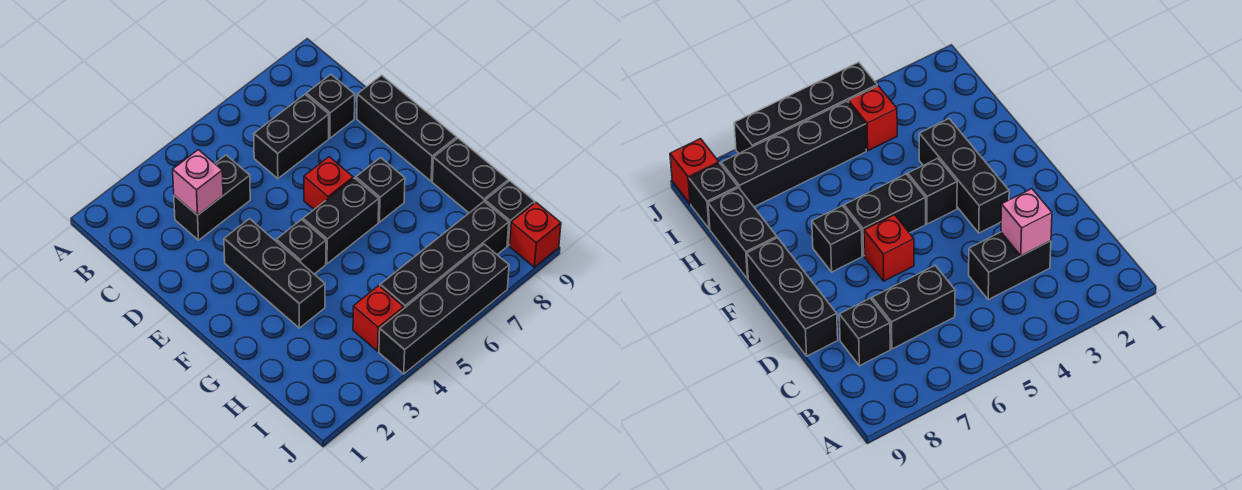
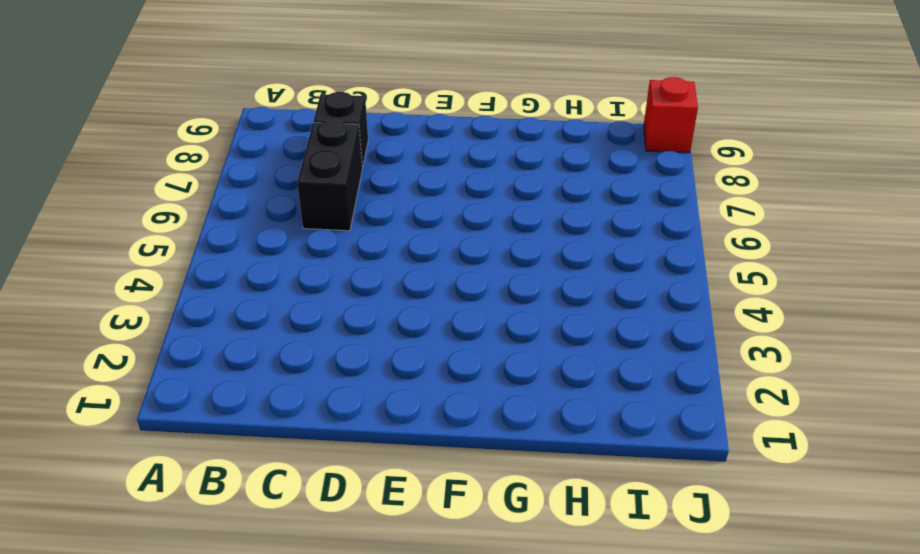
none -> black 1x2 brick [174,155,250,240]
none -> black 1x3 brick [357,75,457,181]
none -> black 1x3 brick [224,219,325,328]

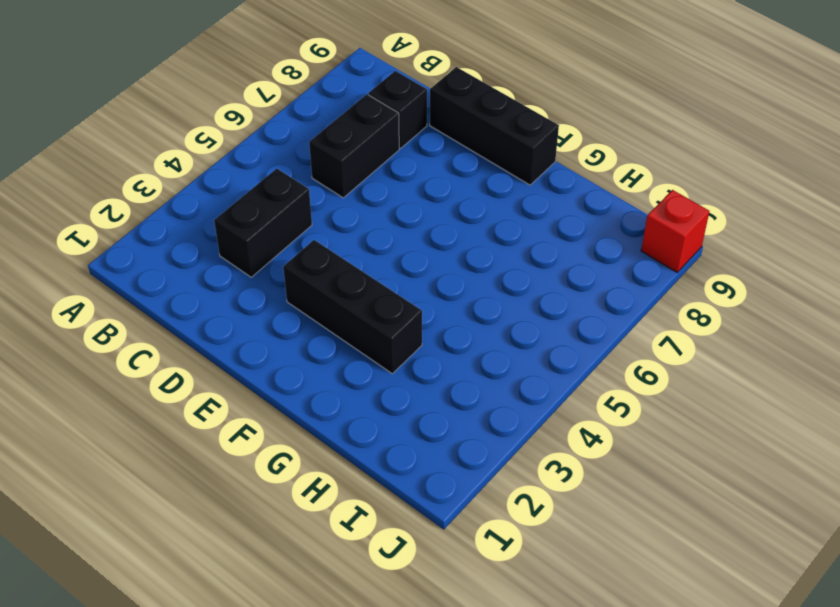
none -> red 1x1 brick [304,157,353,209]
none -> black 1x1 brick [276,220,326,274]
none -> black 1x2 brick [303,178,379,264]

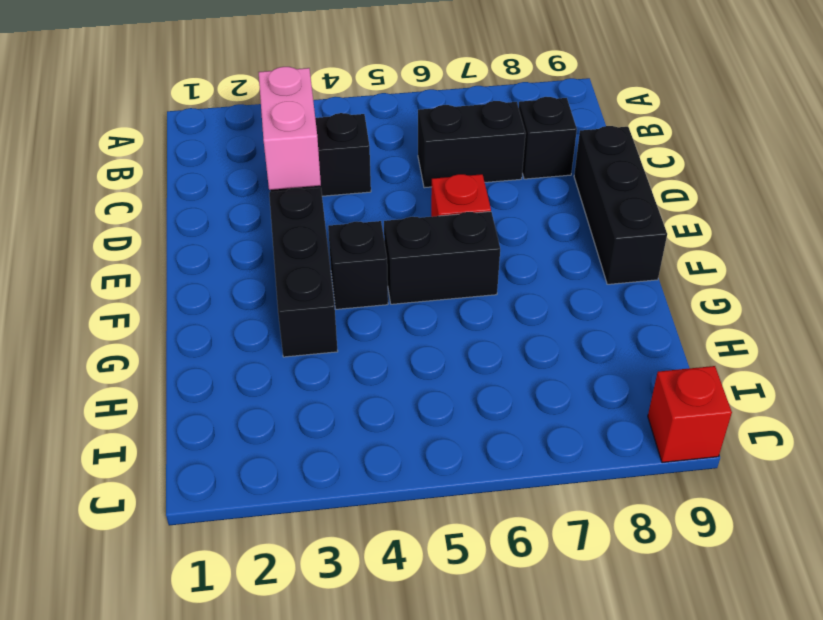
pink 1x2 brick [259,67,321,190] -> pink 1x1 brick [173,150,223,215]
none -> black 1x1 brick [356,158,405,222]
none -> black 1x2 brick [432,138,508,213]
none -> red 1x1 brick [353,286,404,351]

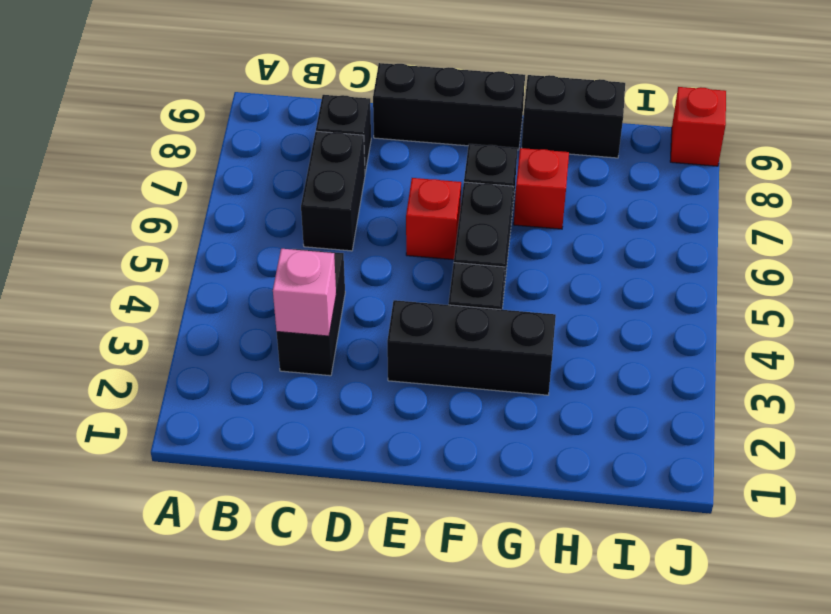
red 1x1 brick [514,148,569,229] -> red 1x1 brick moved to [353,286,404,351]
none -> black 1x4 brick [380,202,509,308]
none -> black 1x1 brick [485,181,535,245]
none -> black 1x4 brick [379,244,509,374]

